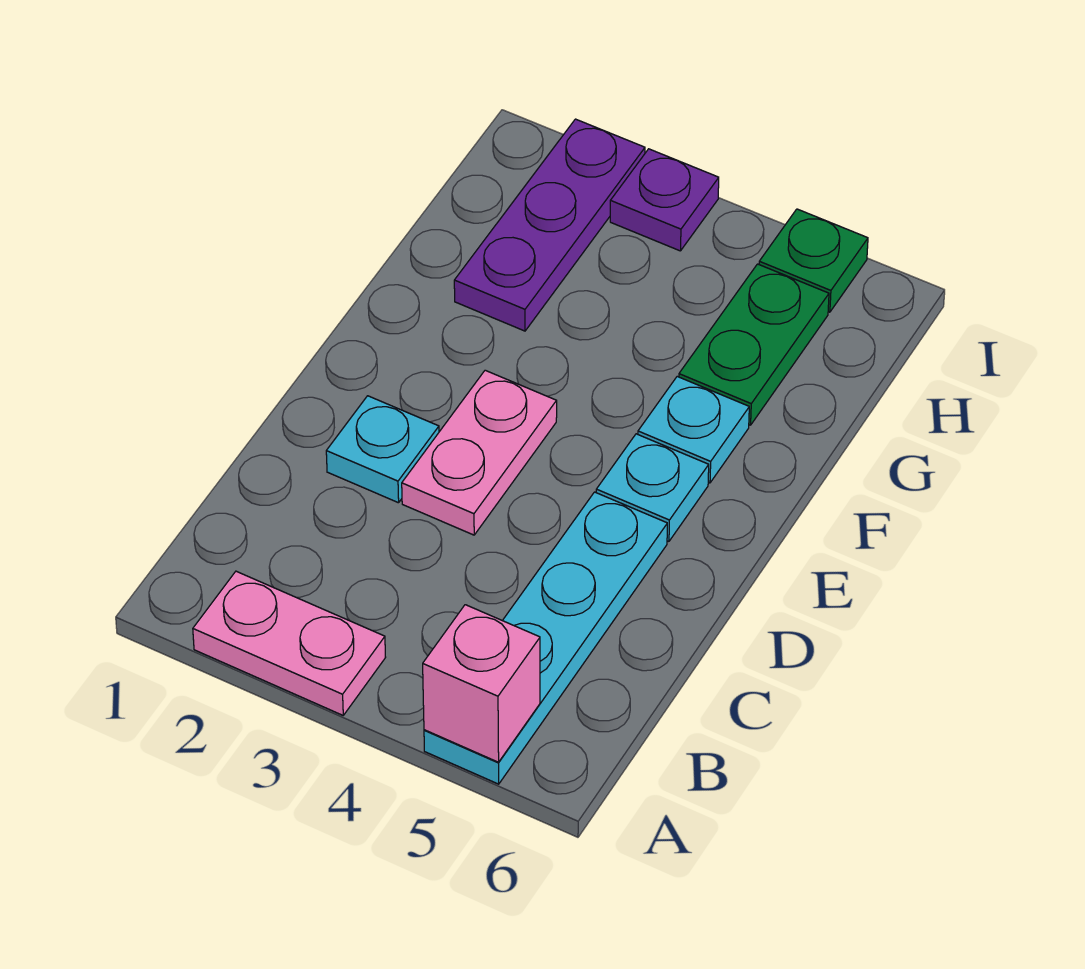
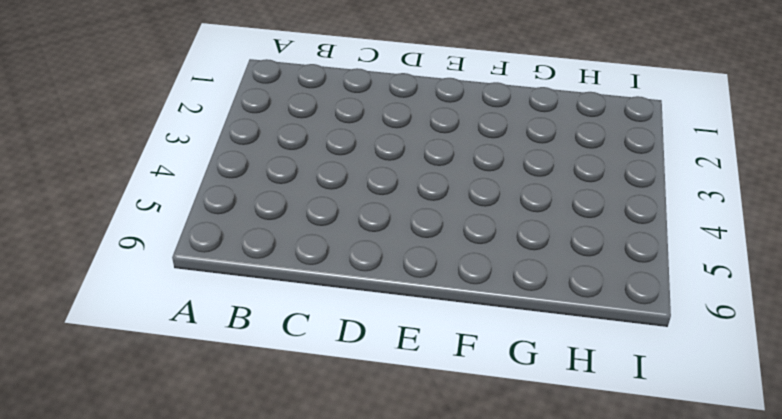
none -> pink 1x2 plate [193,571,386,715]
none -> cyan 1x4 plate [424,492,667,784]

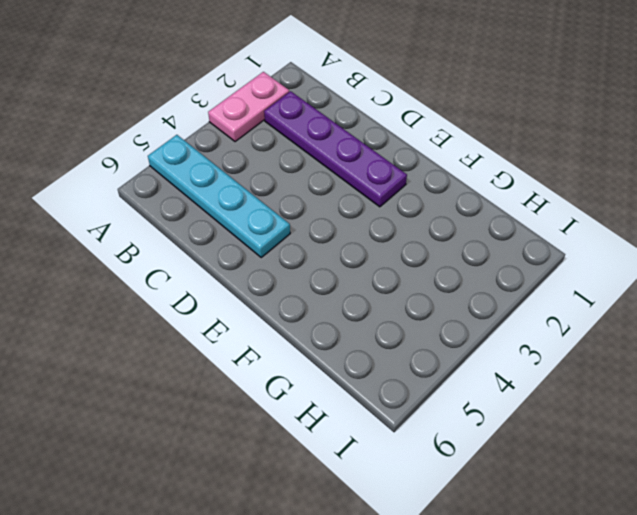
purple 1x4 plate [264,91,407,207] -> cyan 1x1 plate [326,396,439,503]
none -> pink 1x2 plate [402,370,557,535]
none -> cyan 1x1 plate [596,434,709,541]

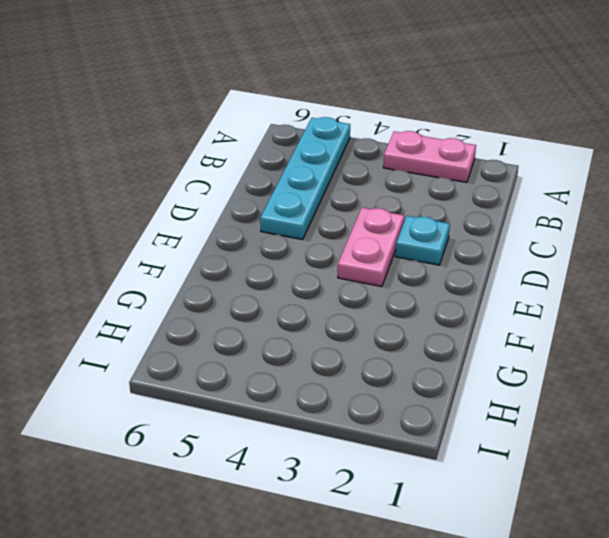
none -> cyan 1x1 plate [596,434,709,541]
none -> cyan 1x1 plate [638,377,749,483]

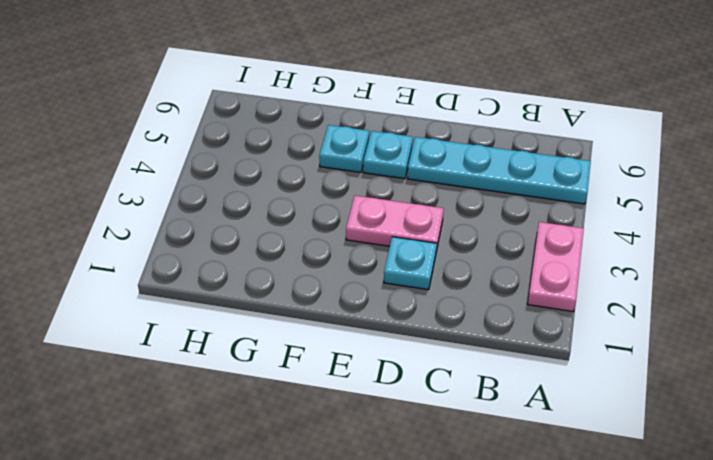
none -> purple 1x3 plate [454,119,645,331]
none -> green 1x2 plate [679,264,829,425]

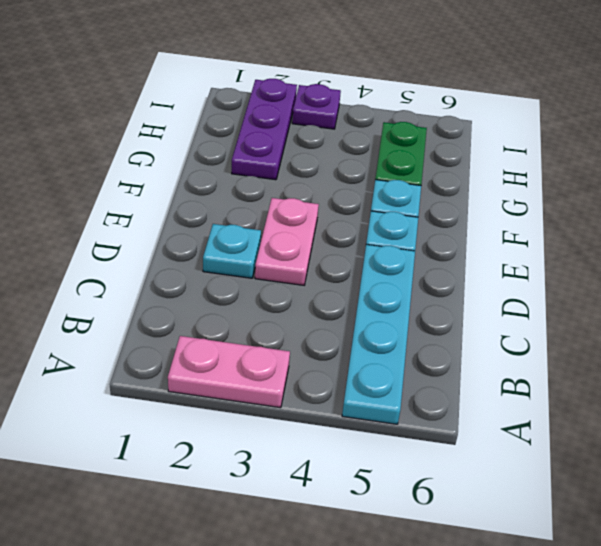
none -> green 1x1 plate [759,209,868,312]
none -> pink 1x1 brick [423,605,540,762]

